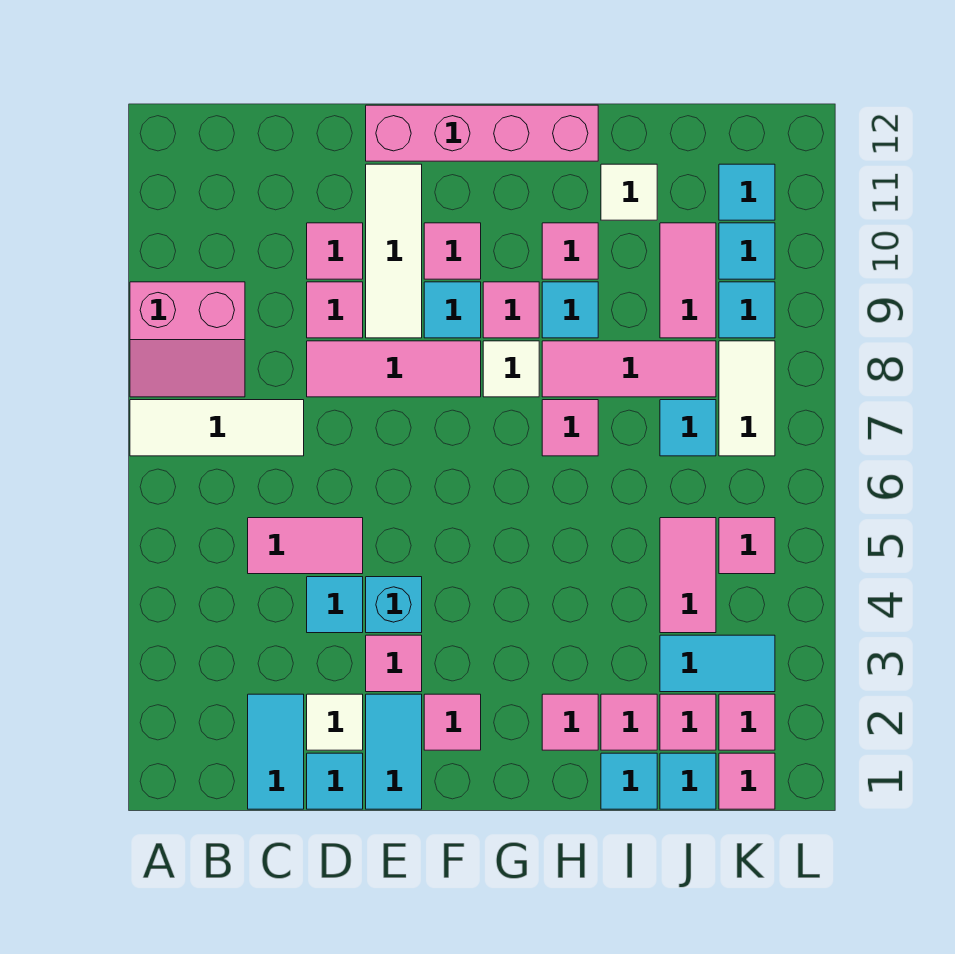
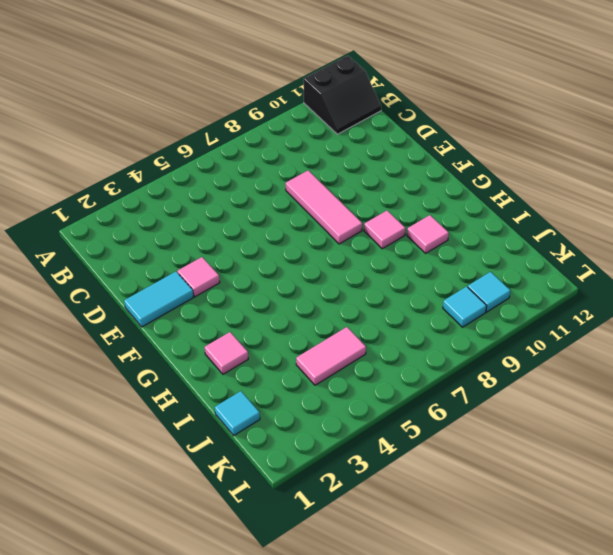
black 2x2 slope [304,56,381,134] -> none
none -> white 1x3 tile [130,400,304,456]
none -> pink 2x2 slope [130,282,245,397]
none -> cyan 1x2 tile [248,694,304,809]
none -> pink 1x2 tile [248,518,363,574]

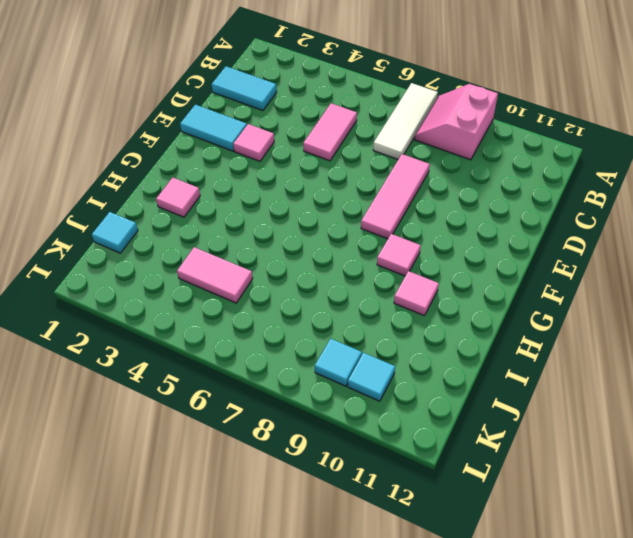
none -> cyan 1x1 tile [307,753,363,809]
none -> white 1x1 tile [307,694,363,750]
none -> cyan 1x1 tile [307,577,363,633]
none -> pink 1x1 tile [307,282,363,338]

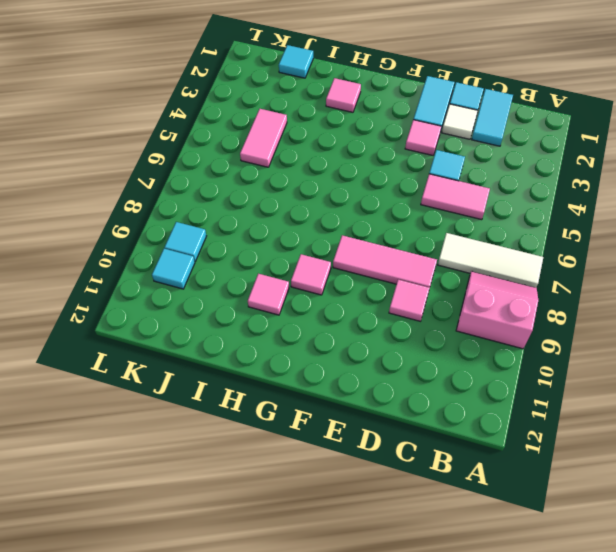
none -> pink 1x1 tile [307,223,363,279]
none -> cyan 1x1 brick [366,577,422,633]
none -> white 1x3 tile [366,164,422,338]
none -> pink 1x4 brick [366,105,598,161]

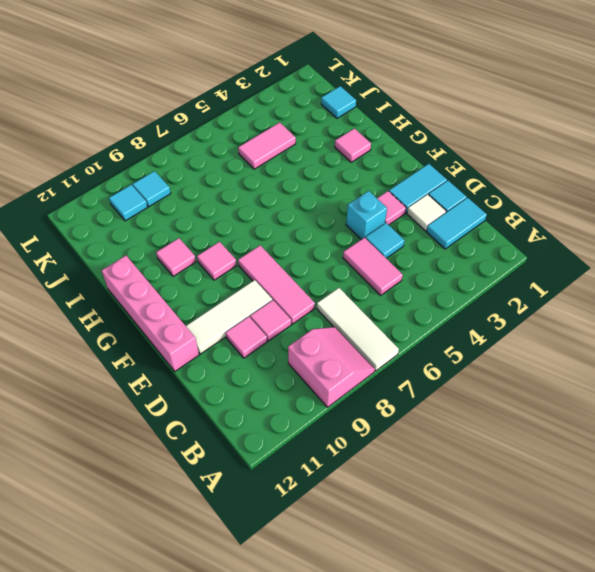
none -> pink 1x1 tile [424,694,481,750]
none -> cyan 1x1 tile [424,282,481,338]
none -> pink 1x1 tile [424,223,481,279]
none -> white 1x1 tile [483,341,539,397]

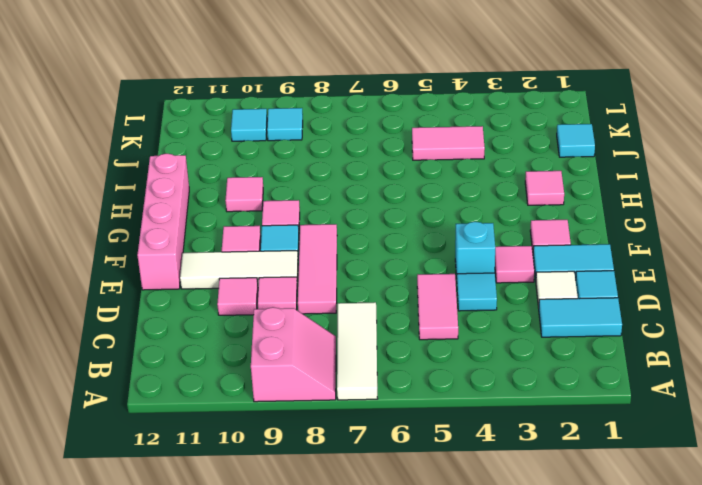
none -> white 1x1 tile [483,341,539,397]
none -> pink 1x1 tile [542,400,598,456]
none -> pink 1x3 tile [542,341,716,397]
none -> cyan 1x1 tile [542,282,598,338]

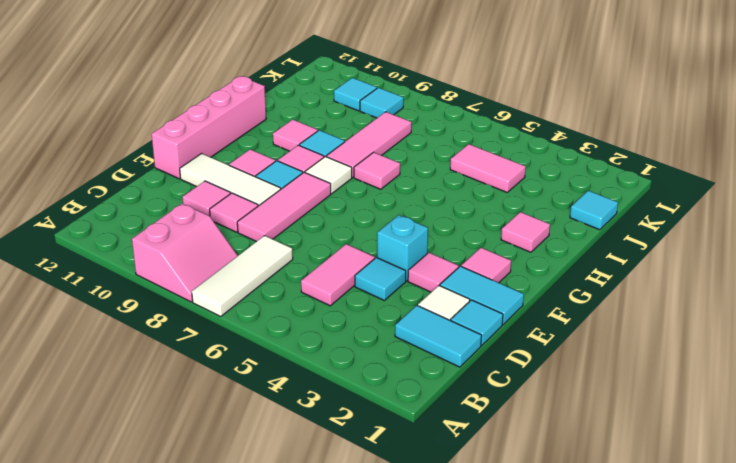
none -> cyan 1x1 tile [601,753,657,809]
none -> pink 1x1 tile [601,694,657,750]
none -> white 1x1 tile [601,164,657,220]
none -> pink 1x1 tile [660,694,716,750]

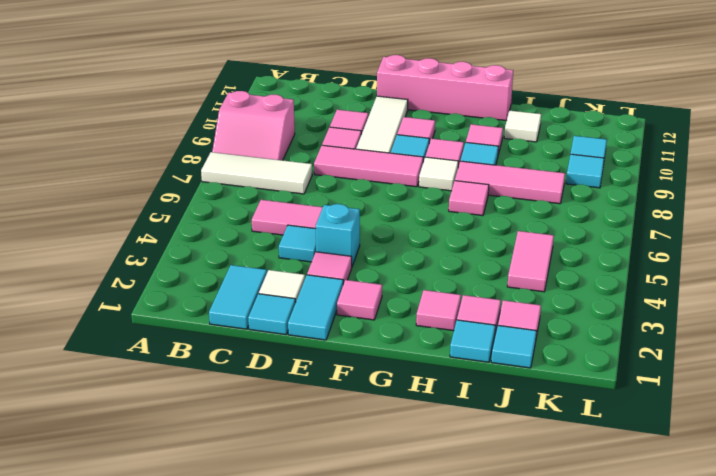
none -> cyan 1x2 tile [660,635,775,692]
none -> cyan 1x1 tile [660,400,716,456]
none -> pink 1x2 tile [660,223,716,338]
none -> pink 1x1 tile [719,753,775,809]

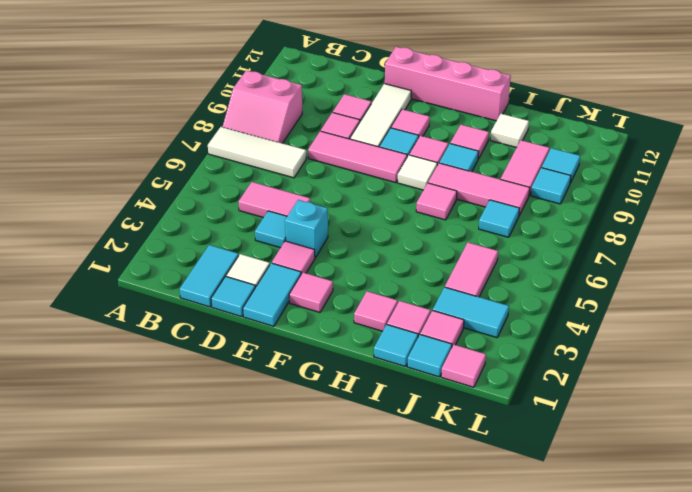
none -> pink 1x1 tile [719,694,775,750]
none -> pink 1x1 tile [719,518,775,574]
none -> white 1x2 tile [719,341,775,456]
none -> cyan 1x1 tile [719,164,775,220]

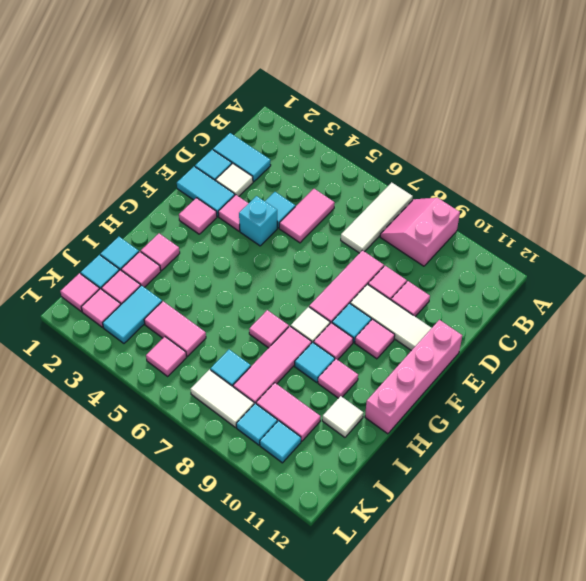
none -> cyan 1x1 tile [719,164,775,220]

